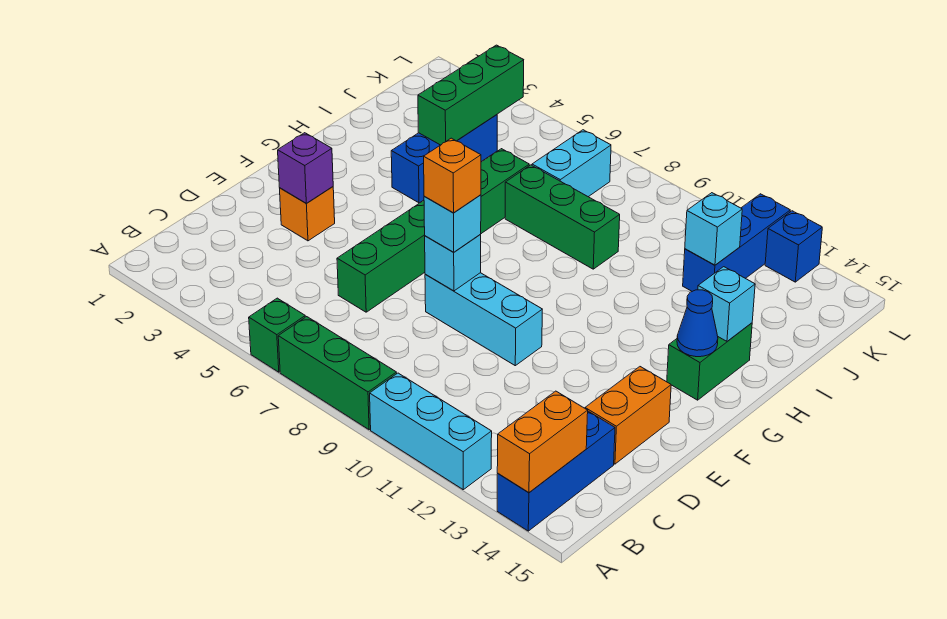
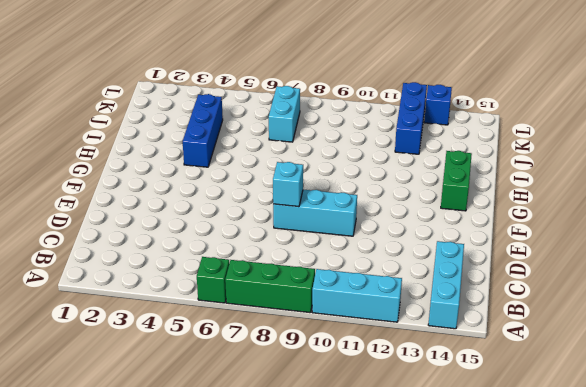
cyan 1x3 brick [428,241,464,329] -> blue 1x3 brick [497,411,615,531]
none -> green 1x6 brick [337,149,529,312]
none -> orange 1x2 brick [585,367,671,464]
none -> orange 1x1 brick [280,187,335,241]

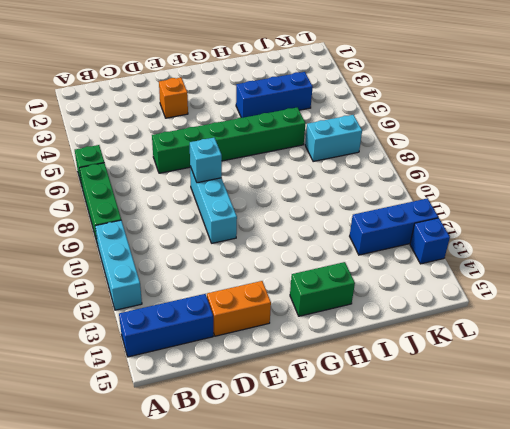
none -> green 1x3 brick [505,165,620,269]
none -> orange 1x2 brick [497,391,588,492]
none -> purple 1x1 brick [278,133,333,203]

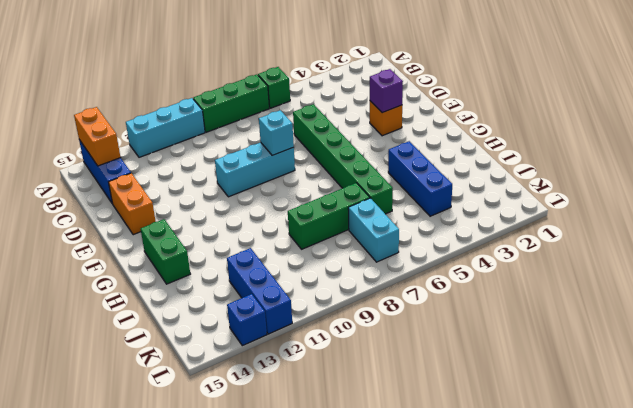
none -> blue 1x1 cone [677,290,718,357]
none -> cyan 1x1 brick [698,267,755,341]
none -> green 1x3 brick [418,45,524,145]

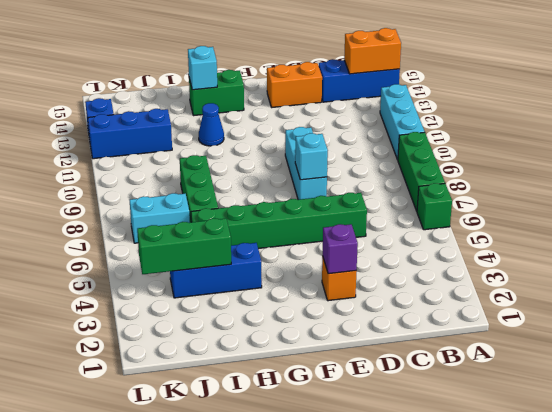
blue 1x1 cone [199,103,224,146] -> blue 1x1 cone moved to [677,290,718,357]
none -> cyan 1x1 brick [685,193,742,265]
none -> cyan 1x1 brick [424,195,481,252]
none -> orange 1x1 brick [424,138,481,213]

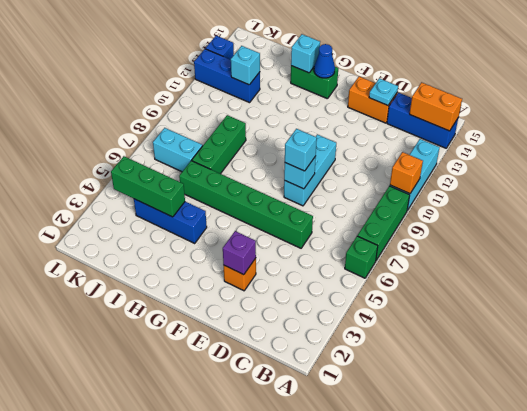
orange 1x1 brick [390,152,423,194] -> orange 1x1 brick moved to [424,138,481,213]
cyan 1x1 plate [369,78,398,105] -> none

